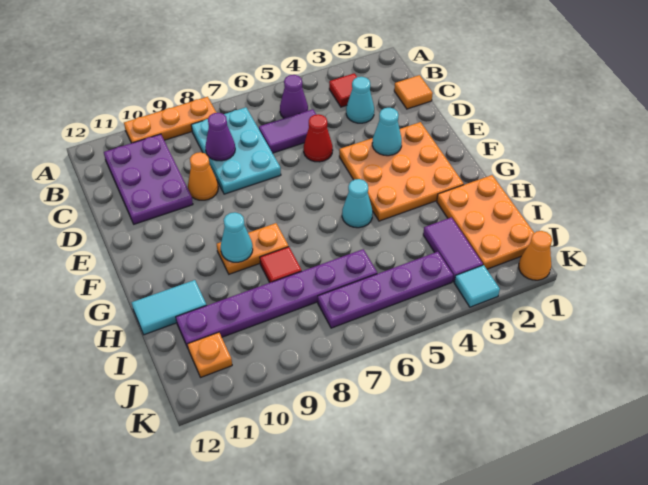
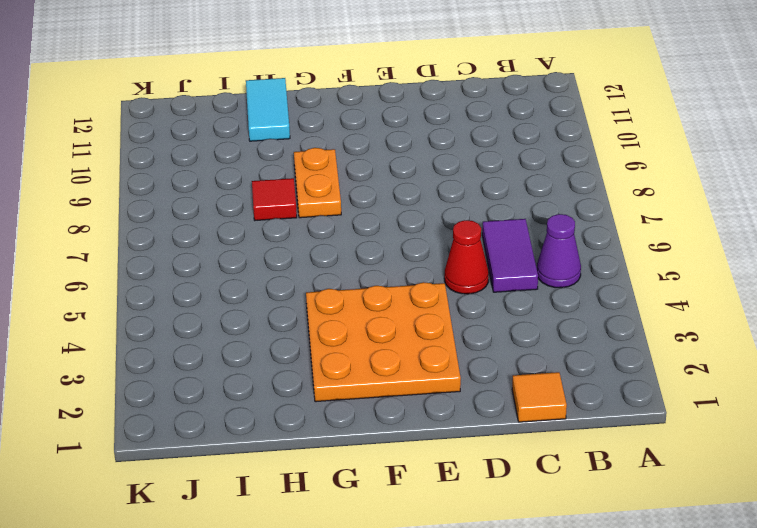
none -> orange 1x3 plate [124,97,216,143]
none -> red 1x1 tile [329,73,357,107]
none -> cyan 2x3 plate [191,107,281,194]

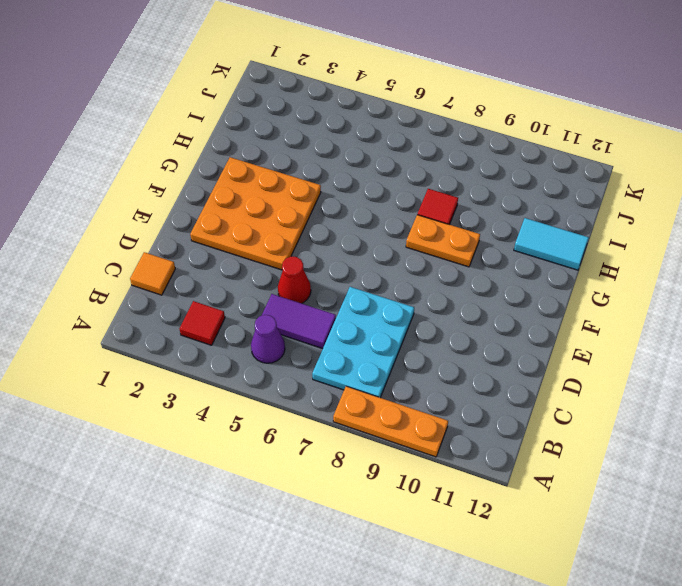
none -> purple 2x3 plate [104,134,193,224]
none -> cyan 1x1 cone [346,77,374,123]
none -> orange 1x1 cone [188,152,218,200]

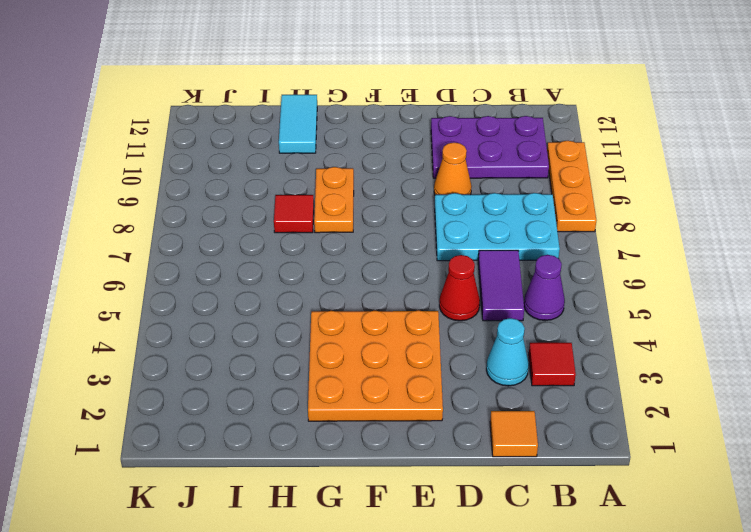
none -> cyan 1x1 cone [342,179,373,228]
none -> orange 2x3 plate [437,175,534,269]
none -> purple 1x2 tile [423,217,483,282]

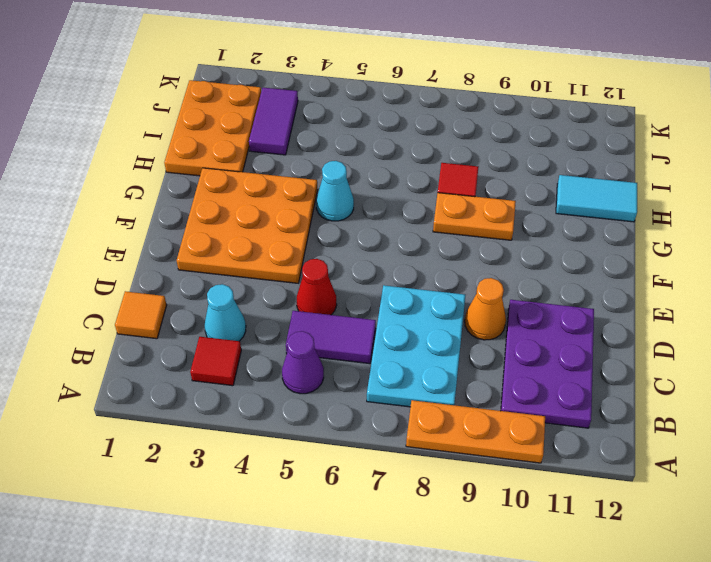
none -> purple 1x6 plate [176,249,377,348]
none -> purple 1x4 plate [318,252,453,328]
none -> orange 1x1 plate [188,332,232,377]

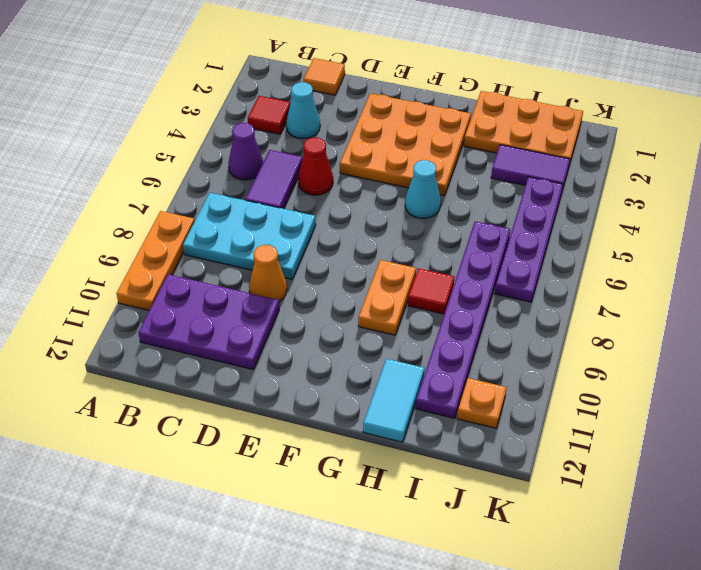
none -> orange 1x1 cone [519,231,552,280]
none -> cyan 1x1 tile [454,265,500,307]
none -> purple 1x1 cone [205,113,235,161]

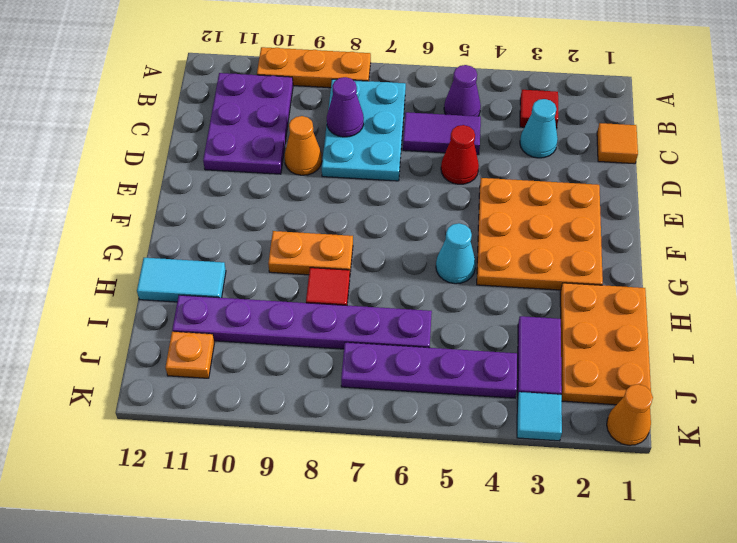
none -> cyan 1x1 cone [372,108,402,156]
none -> cyan 1x1 cone [221,212,253,262]

